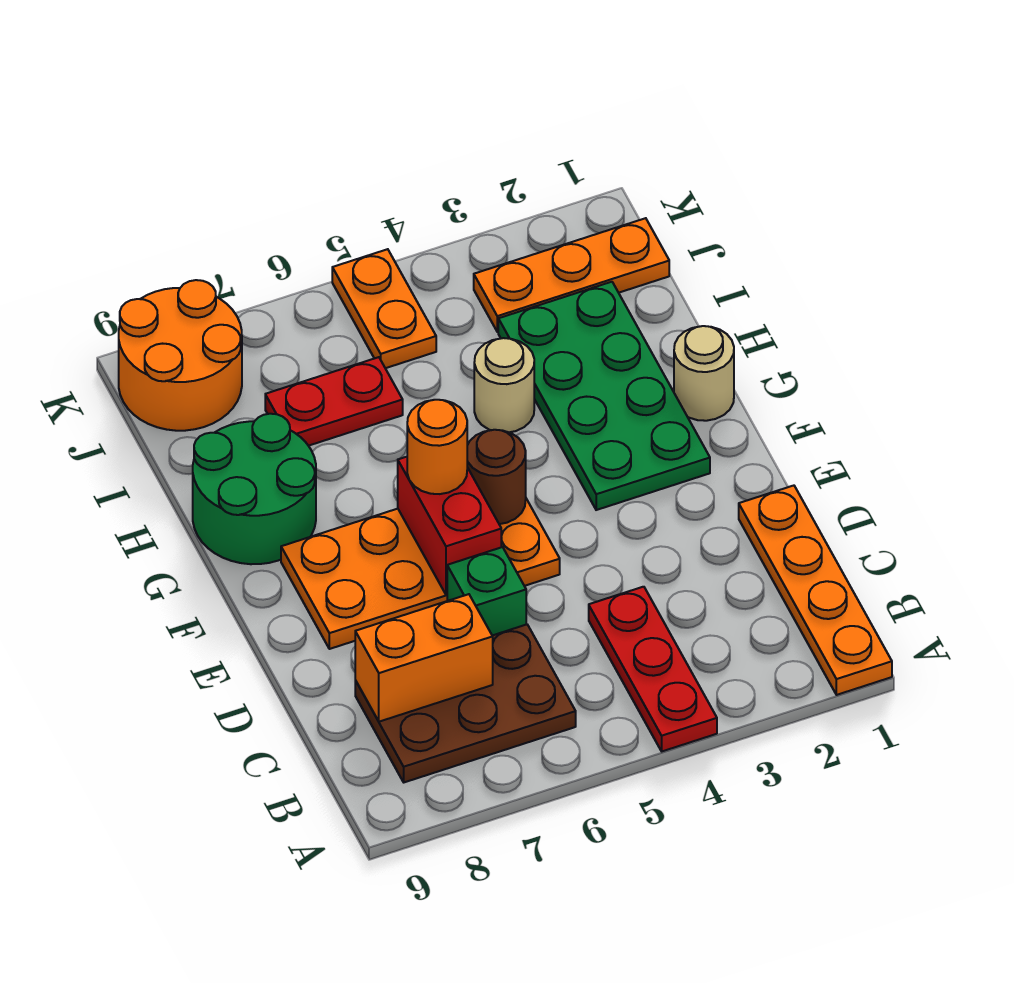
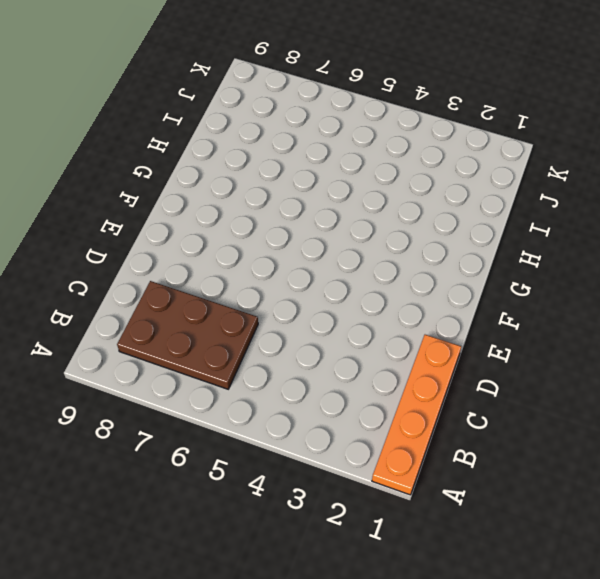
none -> red 1x3 plate [589,587,717,751]
none -> green 1x1 brick [447,547,526,636]
none -> orange 2x4 plate [281,499,560,649]

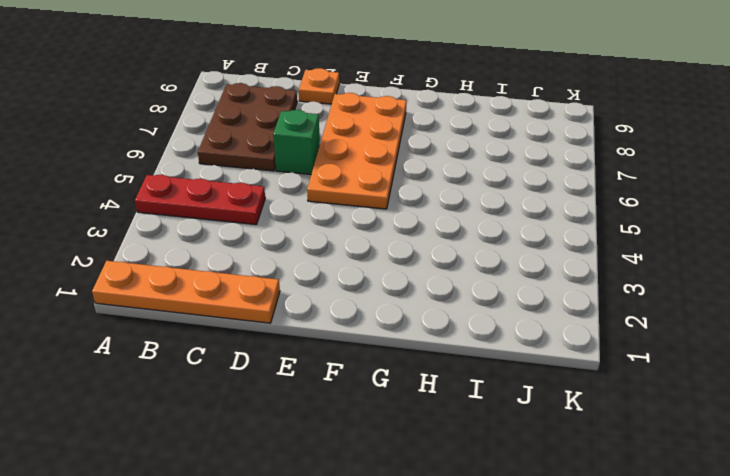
orange 1x1 plate [299,68,339,104] -> none
none -> green 2x4 plate [498,282,710,510]
none -> tan 1x1 round brick [674,326,734,421]
none -> green 2x2 round brick [193,414,316,564]

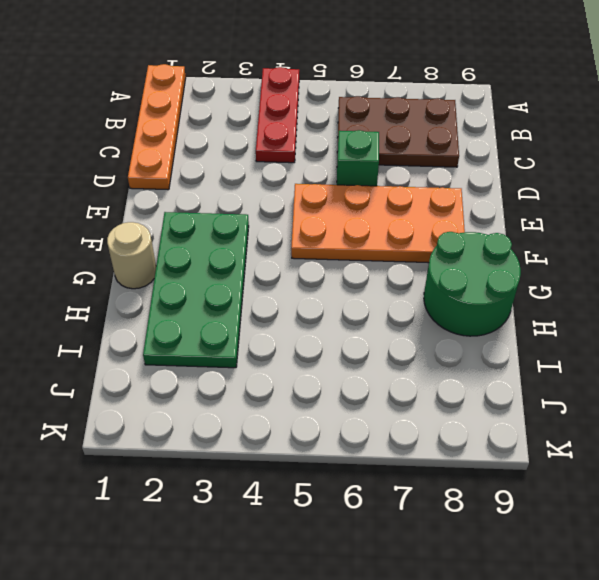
none -> tan 1x1 round brick [474,338,534,432]
none -> red 1x2 plate [265,357,403,446]
none -> orange 1x3 plate [474,218,669,332]

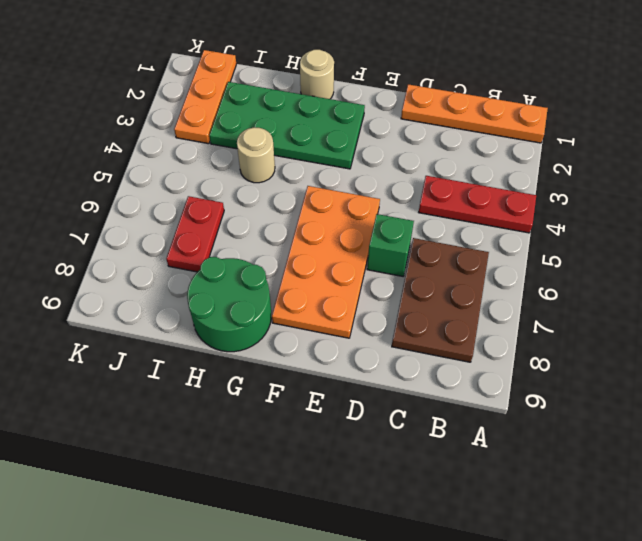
none -> orange 1x2 plate [332,249,436,368]
none -> orange 2x2 round brick [119,280,242,431]
none -> orange 1x2 brick [355,594,493,722]

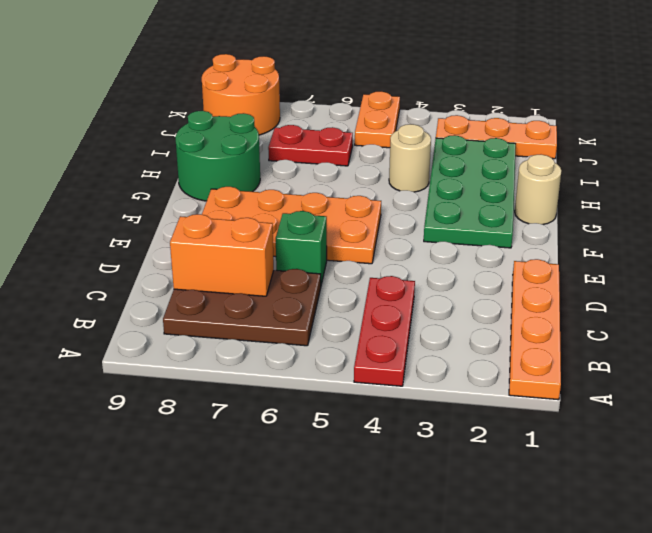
none -> red 1x2 brick [398,457,501,595]
none -> brown 1x1 round brick [467,430,526,524]
none -> orange 1x1 round brick [407,400,467,494]

